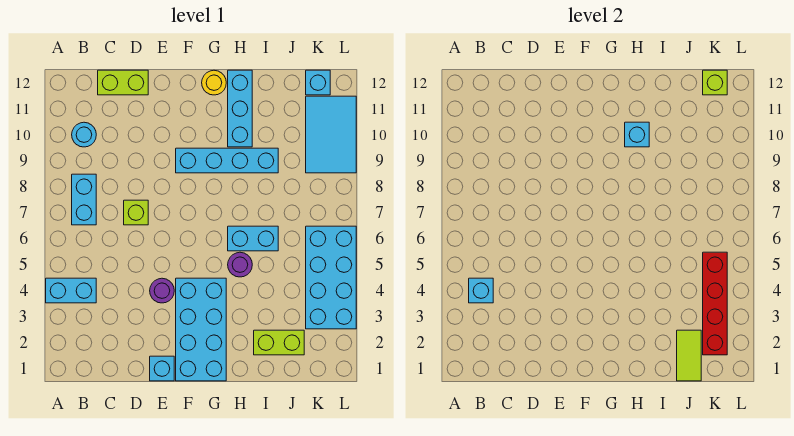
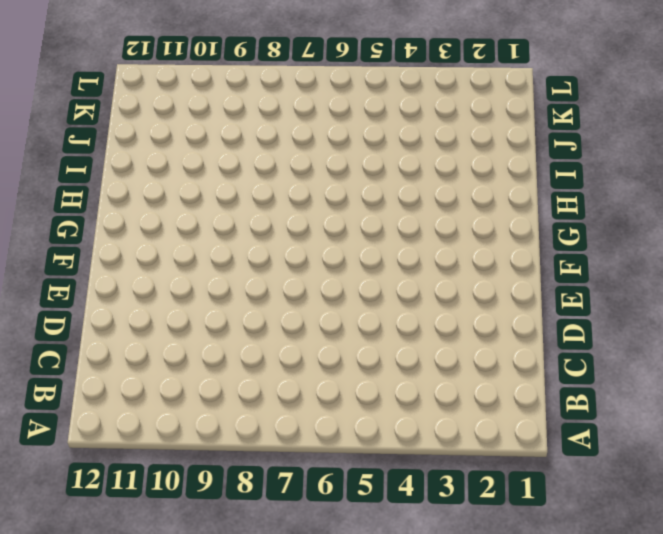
none -> cyan 1x2 brick [46,278,96,303]
none -> cyan 1x2 brick [72,174,96,225]
none -> cyan 1x1 round brick [72,122,96,147]

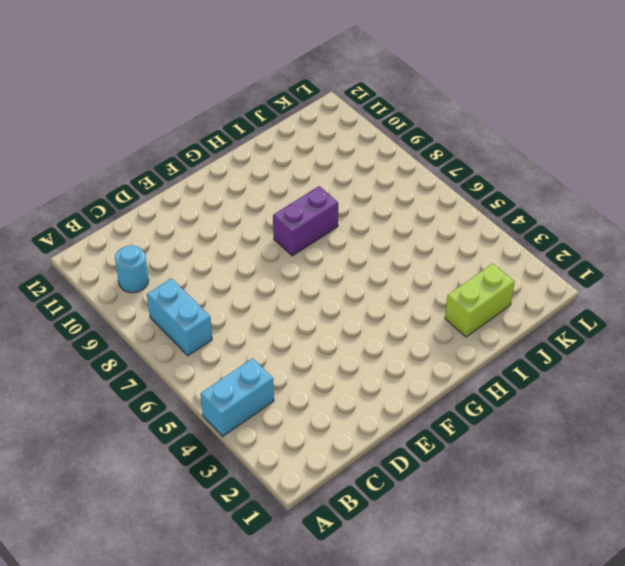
purple 1x2 brick [273,186,338,256] -> none
none -> lime 1x2 brick [98,70,148,95]
none -> lime 1x1 brick [124,200,148,225]
none -> cyan 1x1 brick [150,356,174,381]

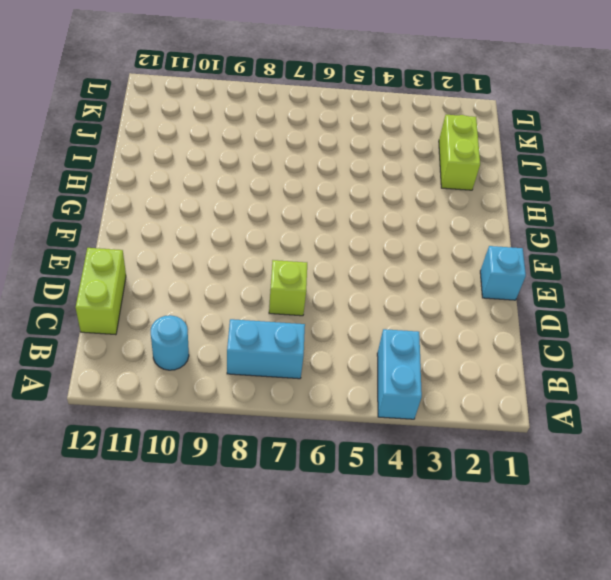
none -> purple 1x1 round brick [150,278,174,303]
none -> cyan 2x4 brick [176,278,226,381]
none -> cyan 1x4 brick [176,148,278,173]

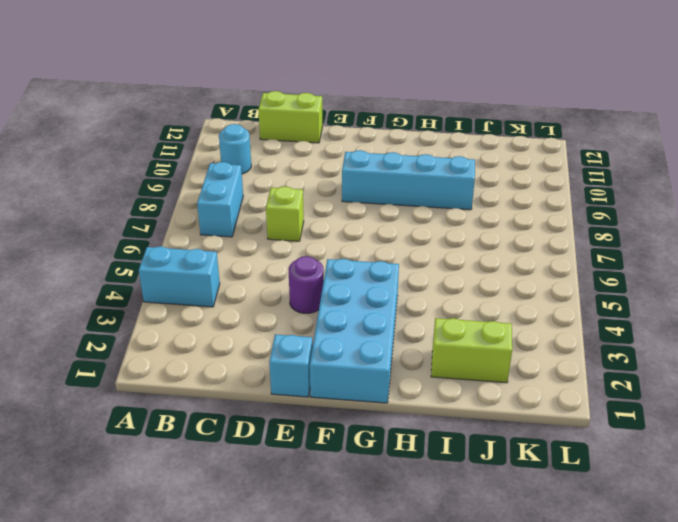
none -> yellow 1x1 round brick [202,70,226,95]
none -> purple 1x1 round brick [228,252,252,277]
none -> cyan 1x2 brick [228,226,278,251]

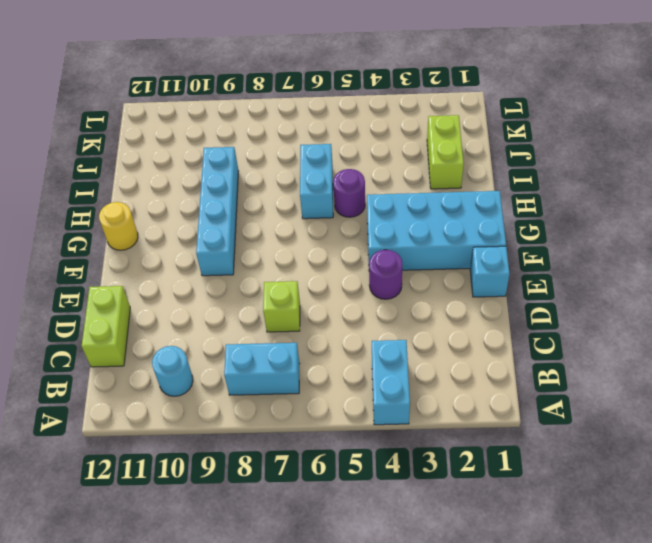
none -> cyan 1x3 brick [228,70,252,147]
none -> cyan 2x4 brick [306,226,356,329]
none -> cyan 2x3 tile [306,96,356,173]

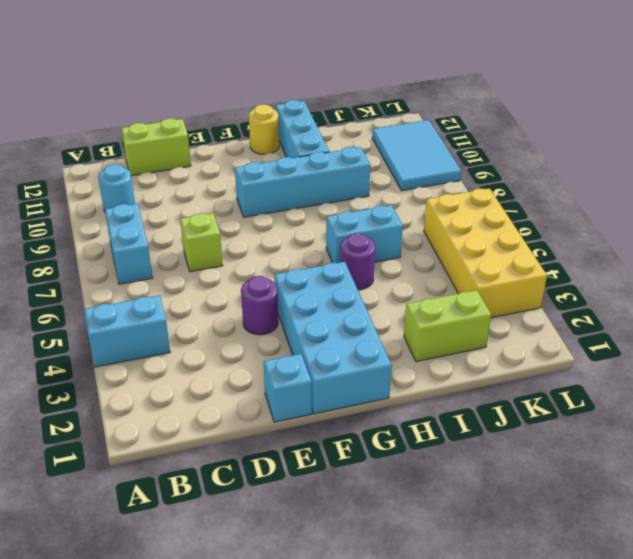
yellow 2x4 brick [424,188,547,318] -> cyan 2x4 brick [306,226,356,329]
none -> cyan 1x1 brick [306,70,330,95]
none -> cyan 1x1 brick [469,278,493,303]
none -> cyan 1x1 brick [625,122,649,147]

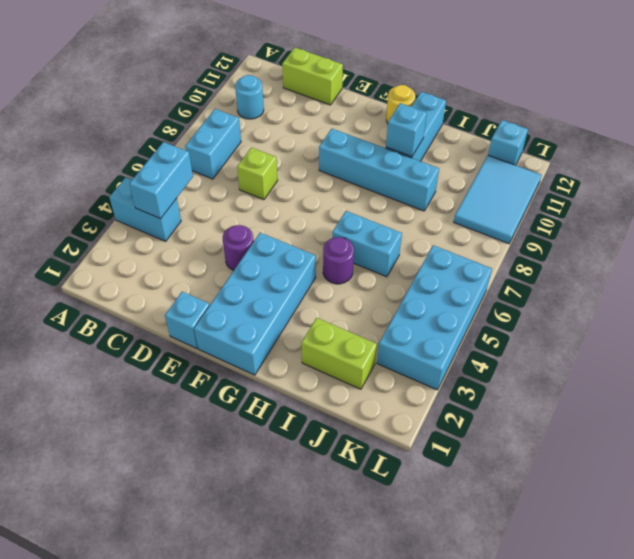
cyan 1x2 brick [129,142,193,219] -> cyan 1x1 brick [469,278,493,303]
none -> lime 1x2 tile [677,330,701,381]
none -> red 1x4 brick [703,252,727,355]
none -> lime 1x1 brick [703,70,727,95]

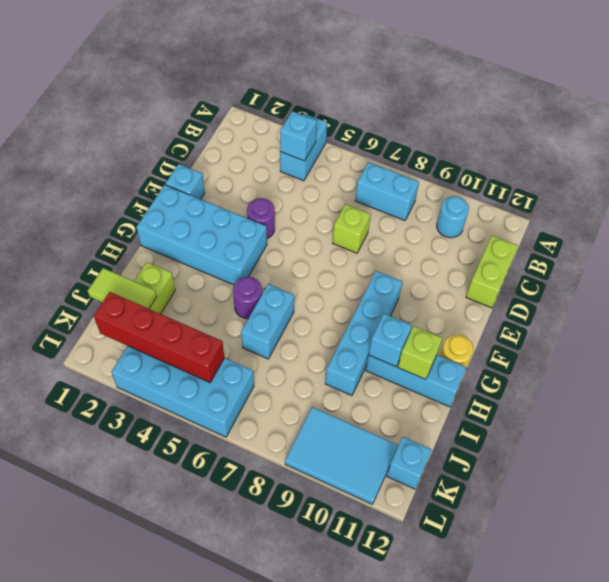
lime 1x1 brick [398,326,442,379] -> lime 1x1 brick moved to [703,70,727,95]

